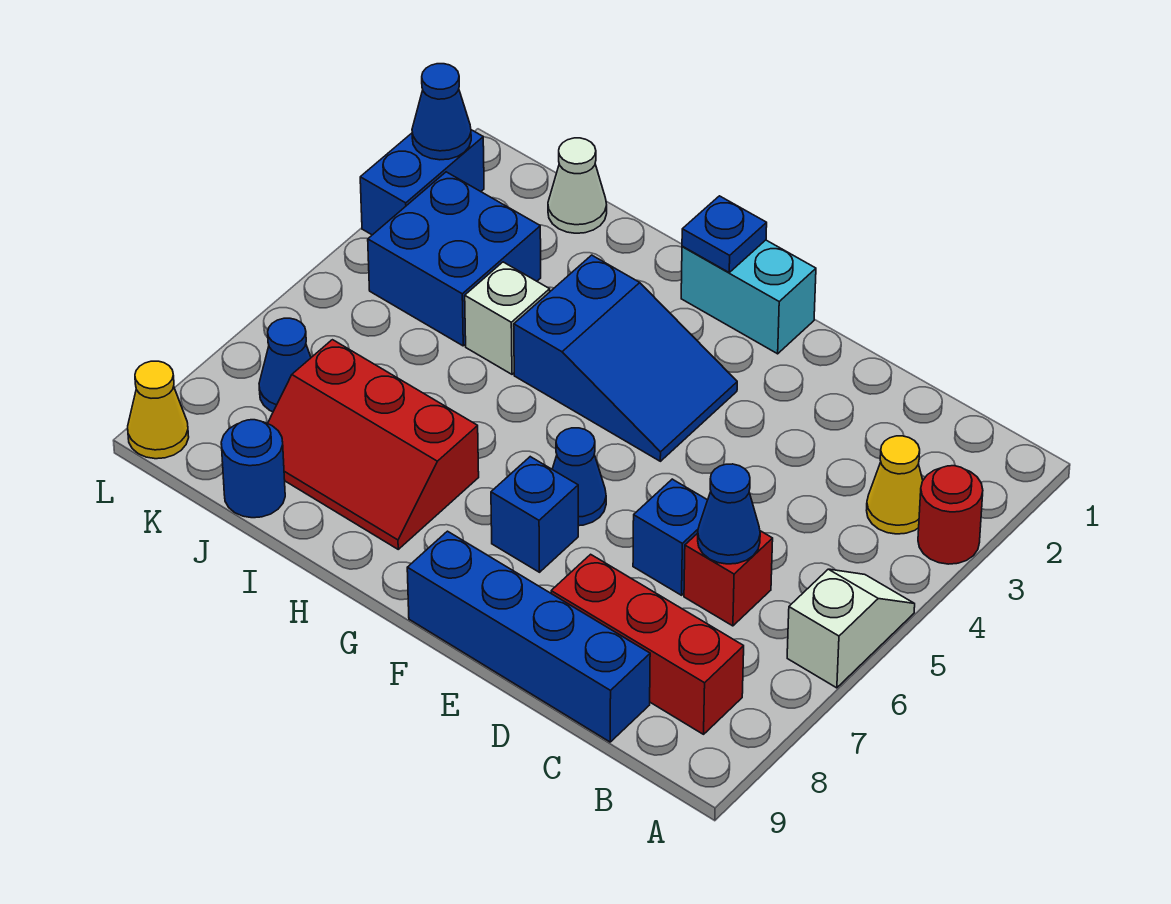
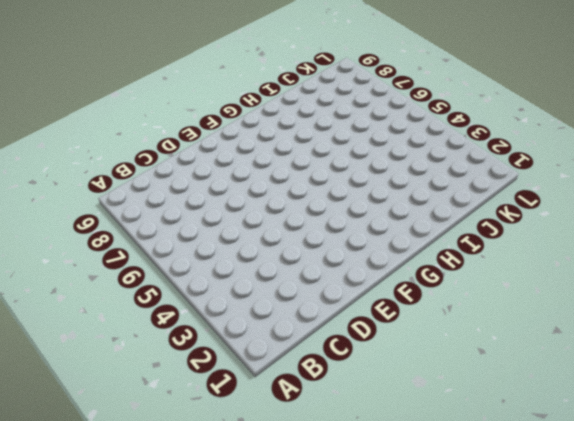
none -> red 1x1 round brick [918,466,983,564]
none -> white 1x2 slope [787,569,915,688]
none -> yellow 1x1 cone [867,436,923,534]

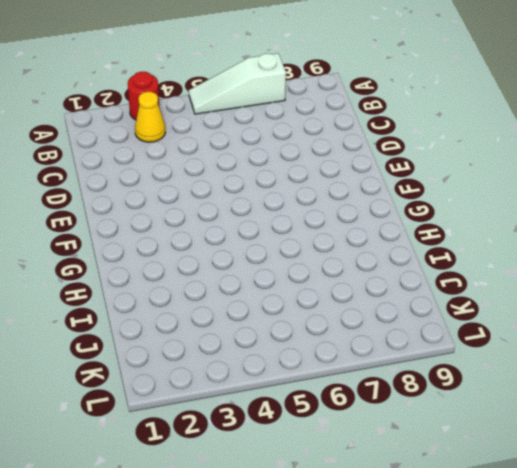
white 1x3 slope [189,53,286,114] -> white 1x2 slope [787,569,915,688]
none -> red 1x3 brick [551,554,744,734]
none -> red 1x1 brick [684,531,773,626]
none -> blue 1x4 brick [407,531,650,742]

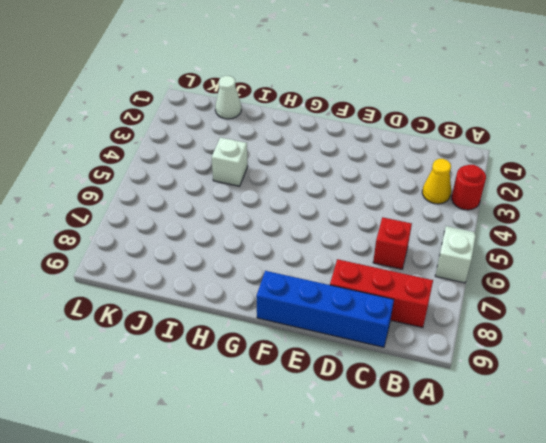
none -> blue 1x1 brick [633,479,707,595]
none -> cyan 1x2 brick [681,240,816,354]
none -> blue 2x3 slope [514,255,737,461]

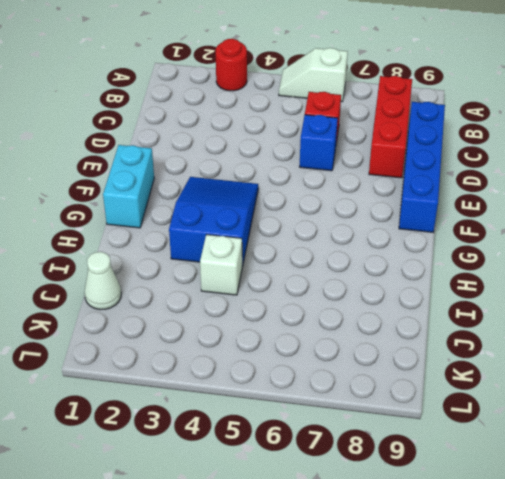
none -> yellow 1x1 cone [867,436,923,534]
none -> blue 1x1 cone [552,428,606,526]
none -> blue 1x1 brick [491,457,578,572]

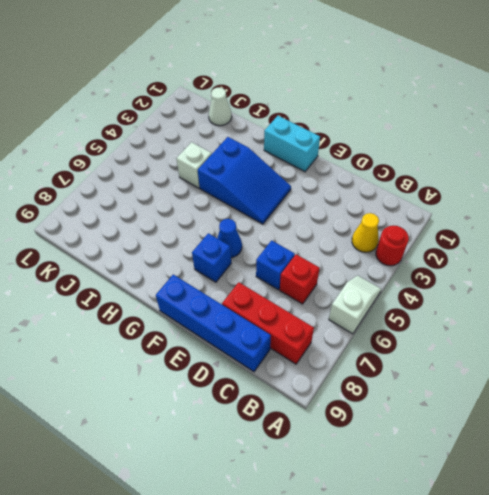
none -> red 2x3 slope [268,340,479,549]
none -> blue 2x2 brick [368,172,541,346]
none -> blue 1x1 round brick [221,420,285,518]

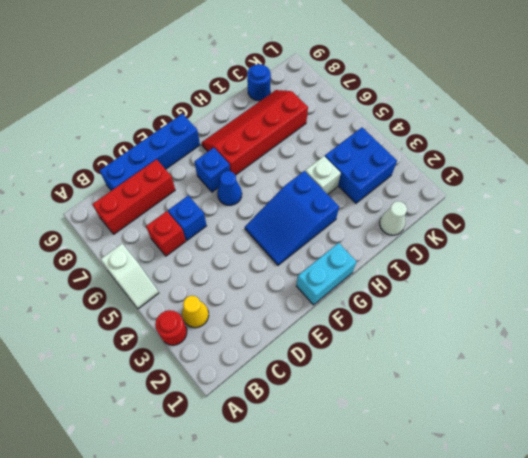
red 2x4 slope [201,90,308,175] -> red 2x3 slope [268,340,479,549]
none -> blue 1x1 cone [259,318,311,412]
none -> blue 1x2 brick [360,130,484,235]
none -> yellow 1x1 cone [128,361,189,459]

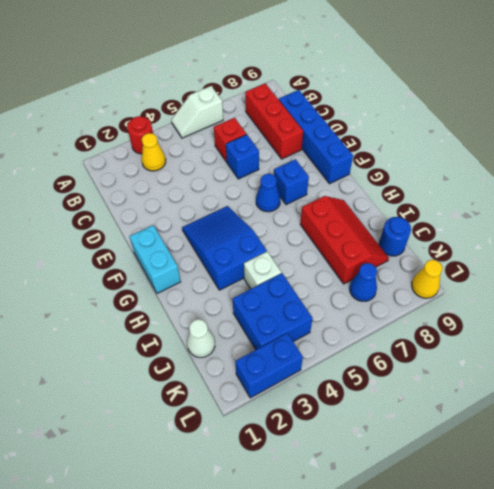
none -> blue 1x1 cone [698,464,760,564]
none -> blue 1x1 plate [682,196,767,272]
none -> blue 1x1 cone [412,64,471,160]

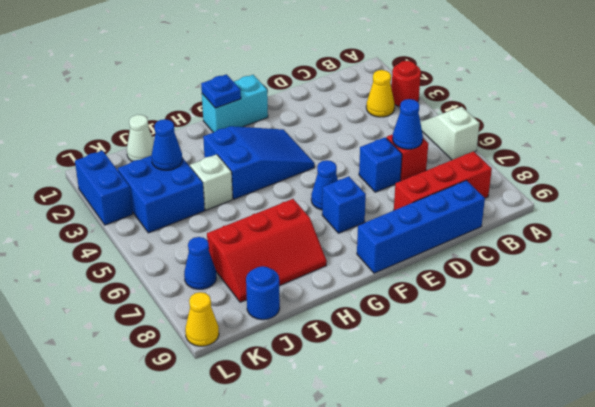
blue 1x1 cone [152,119,182,170] -> blue 1x1 cone moved to [412,64,471,160]

